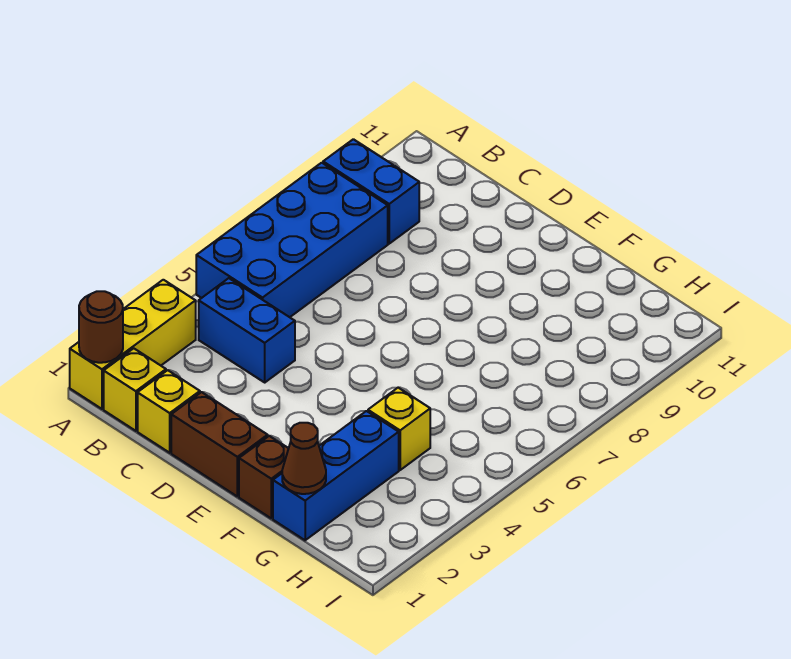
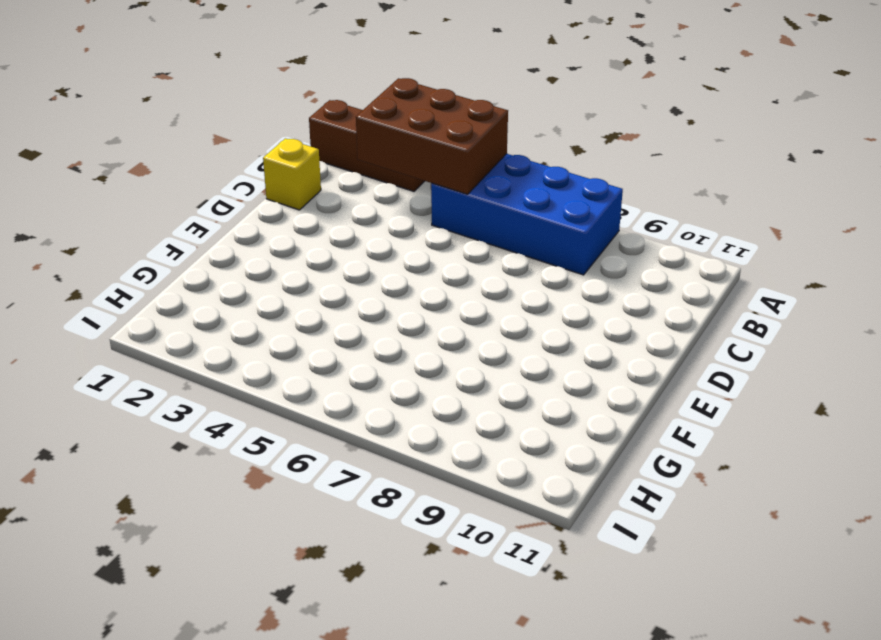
brown 1x3 brick [309,100,424,191] -> yellow 1x3 brick [70,280,196,409]
brown 2x3 brick [356,78,508,194] -> none
none -> blue 1x2 brick [323,139,419,244]
none -> yellow 1x1 brick [104,348,166,431]
none -> blue 1x2 brick [199,278,295,382]

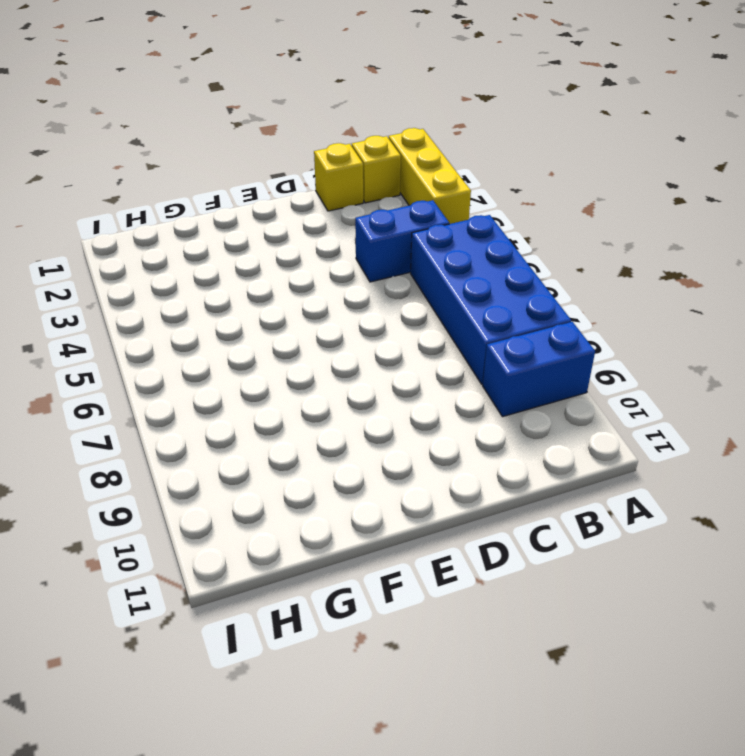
none -> brown 1x2 brick [171,392,268,497]
none -> brown 1x1 brick [239,436,289,518]
none -> blue 1x3 brick [273,411,399,540]

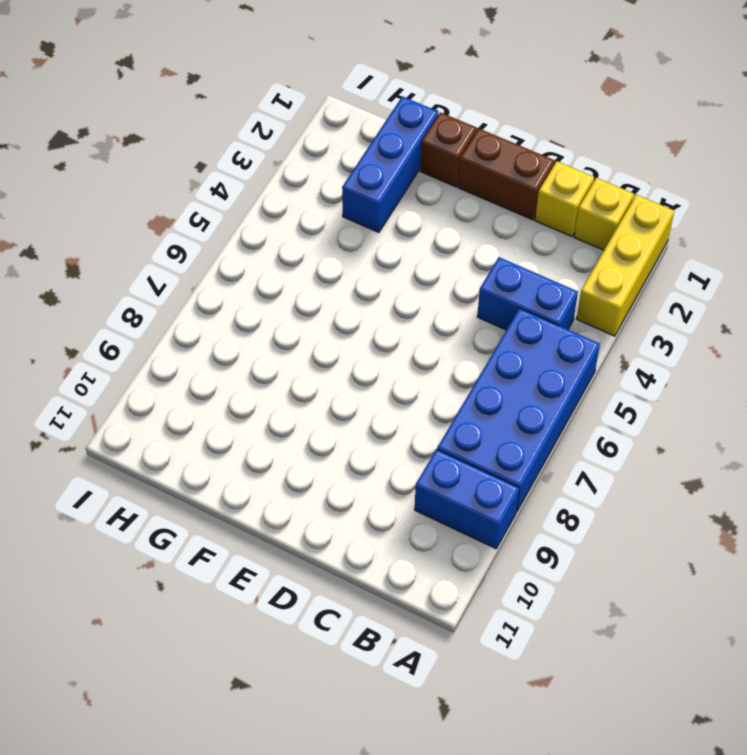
none -> yellow 1x1 brick [368,388,430,470]
none -> brown 1x1 round brick [79,291,123,363]
none -> brown 1x1 cone [282,423,326,494]

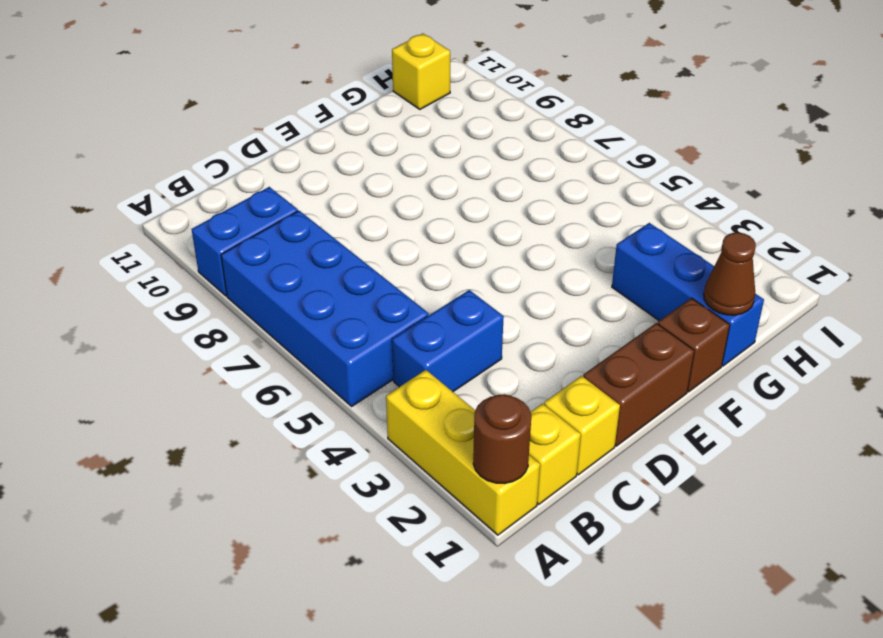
yellow 1x1 brick [392,34,450,109] -> yellow 1x1 brick moved to [368,388,430,470]

